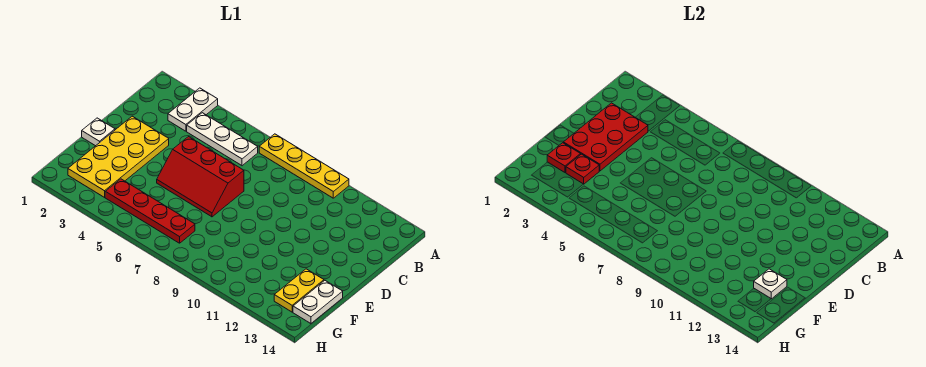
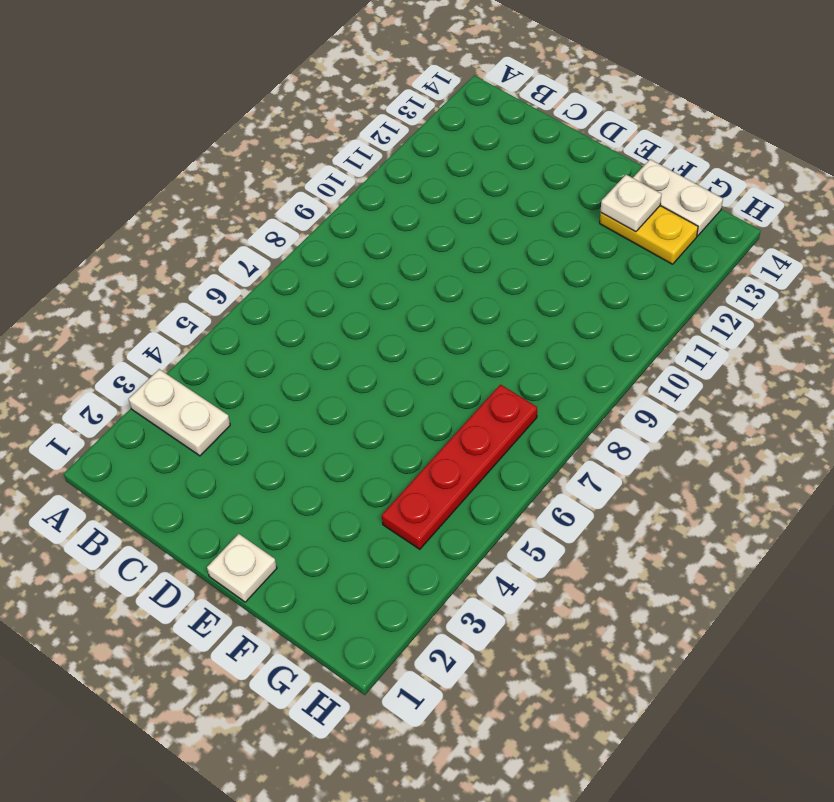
none -> yellow 1x4 plate [259,134,349,198]
none -> white 1x3 plate [187,113,258,166]
none -> yellow 2x4 plate [68,116,169,197]

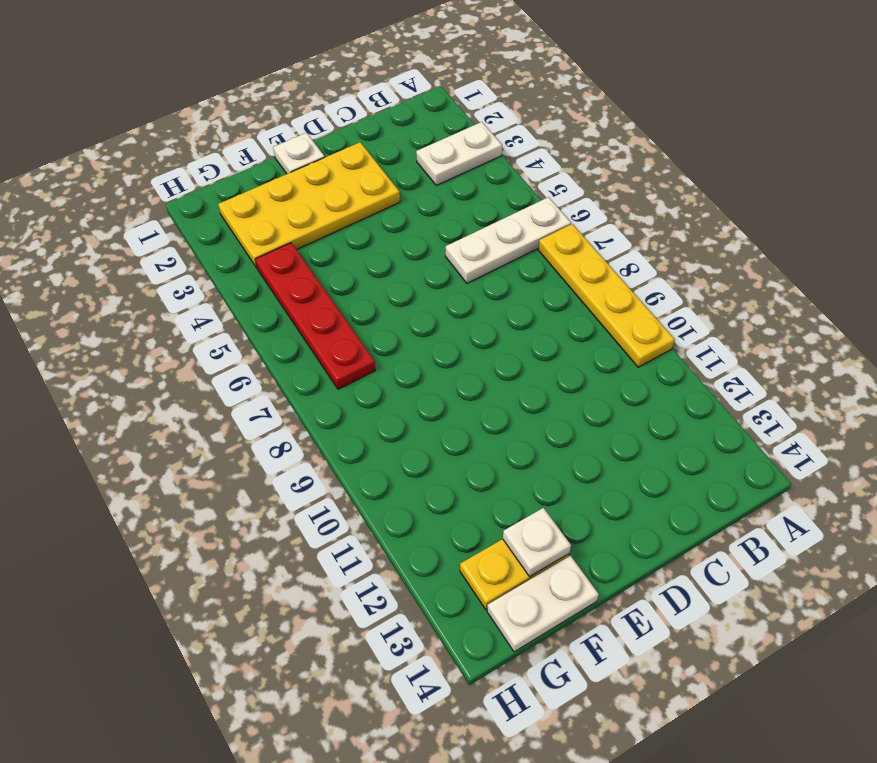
white 1x3 plate [445,197,571,283] -> white 1x3 plate turned to [187,113,258,166]
none -> red 2x3 slope [157,137,244,217]
none -> red 2x3 plate [563,103,648,171]
none -> red 1x1 plate [547,143,581,172]

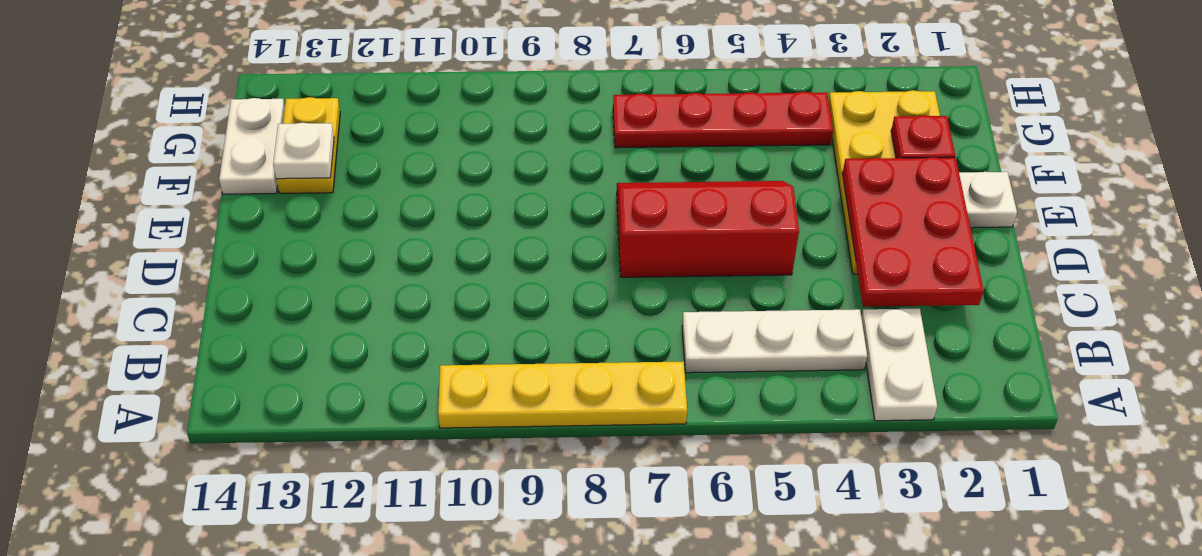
none -> red 1x1 plate [566,154,599,184]

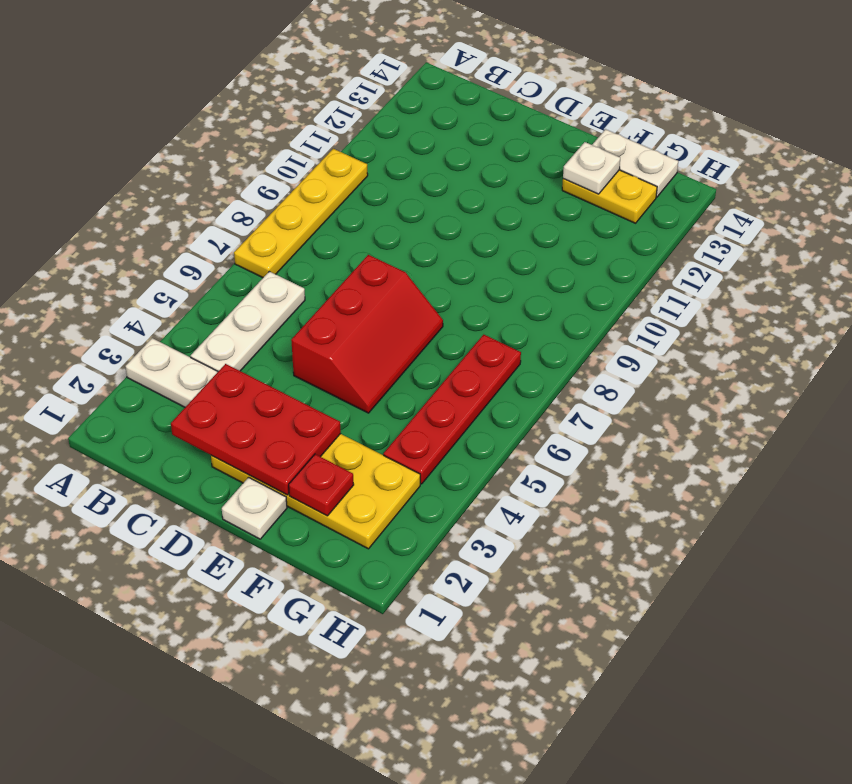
none -> red 1x1 plate [566,154,599,184]

